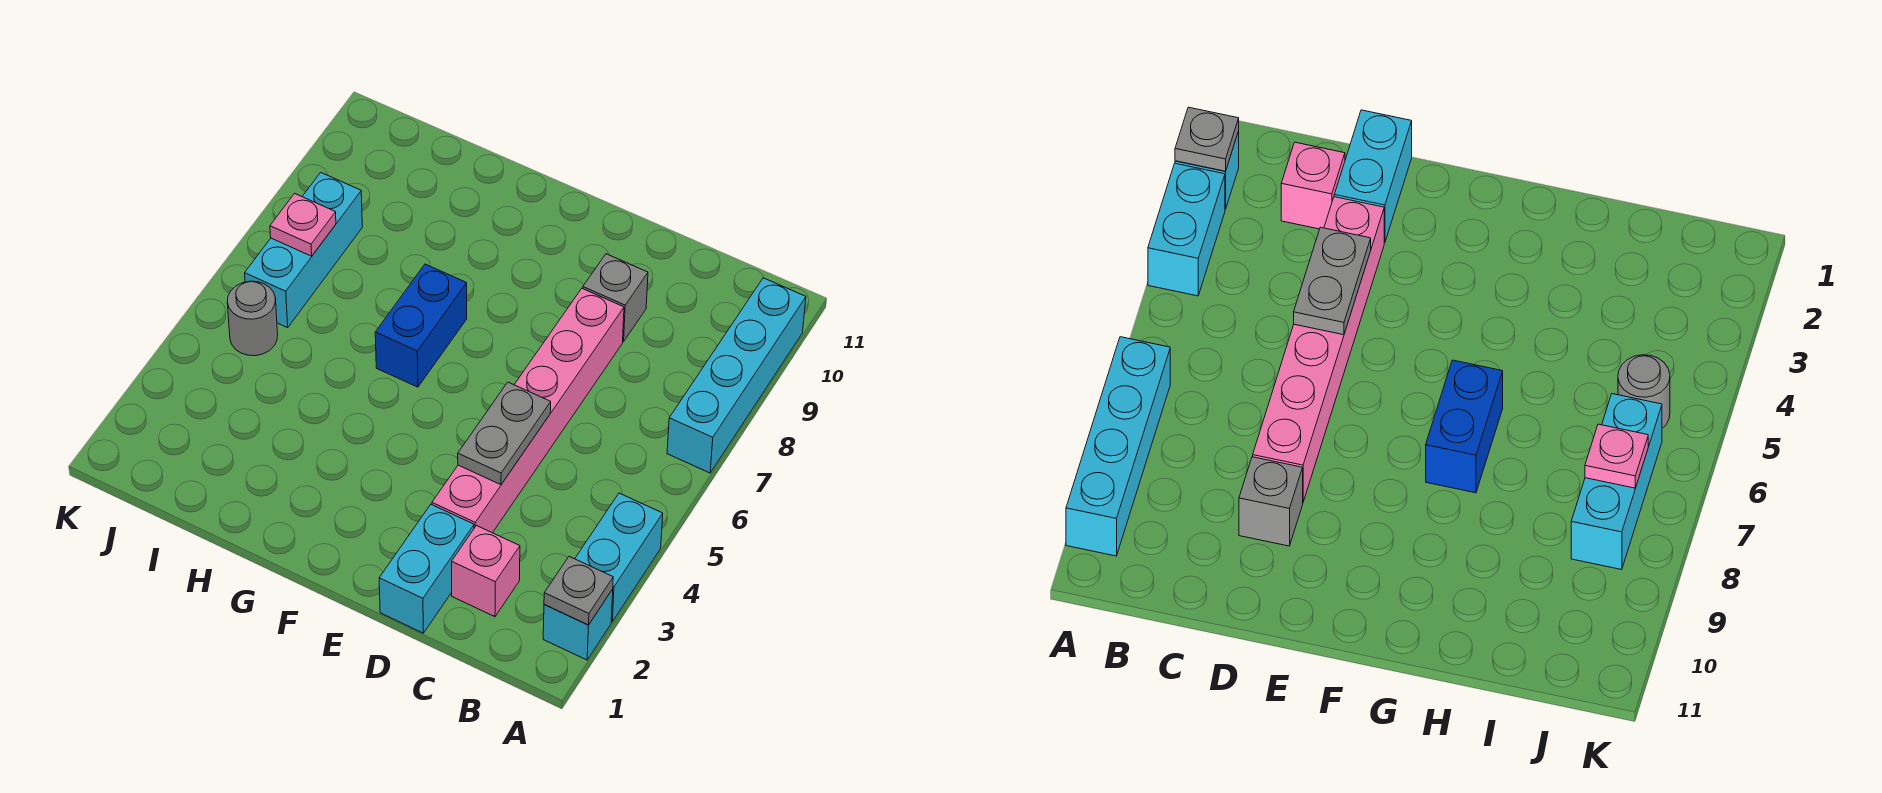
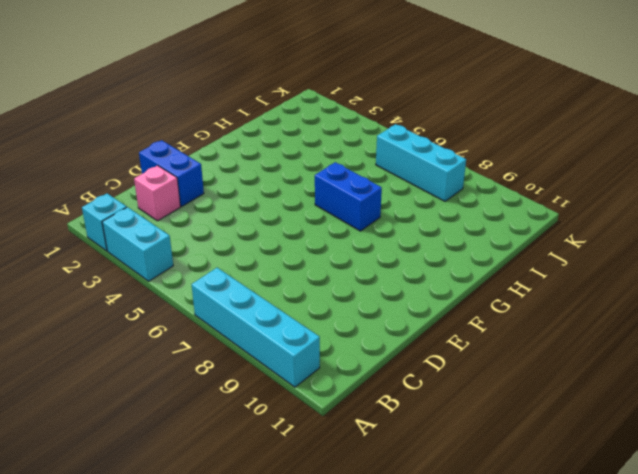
blue 1x2 brick [139,140,204,206] -> cyan 1x2 brick [379,505,474,633]
none -> pink 1x6 brick [432,289,624,533]
none -> grey 1x1 brick [583,254,648,342]
none -> grey 1x1 round brick [227,281,278,356]

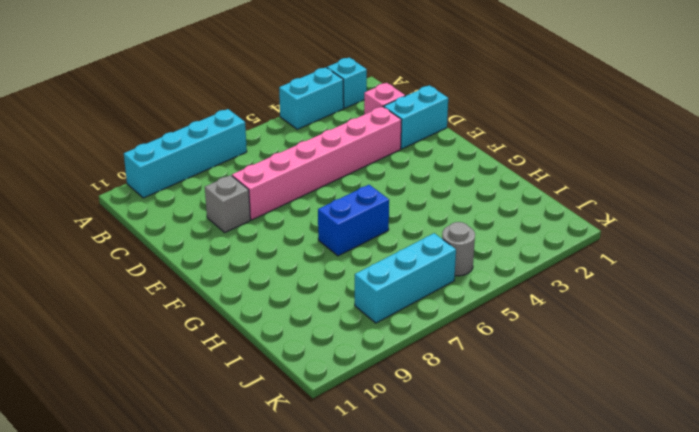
none -> grey 1x1 plate [544,557,613,625]
none -> grey 1x2 plate [458,382,551,485]
none -> pink 1x1 plate [270,193,336,256]

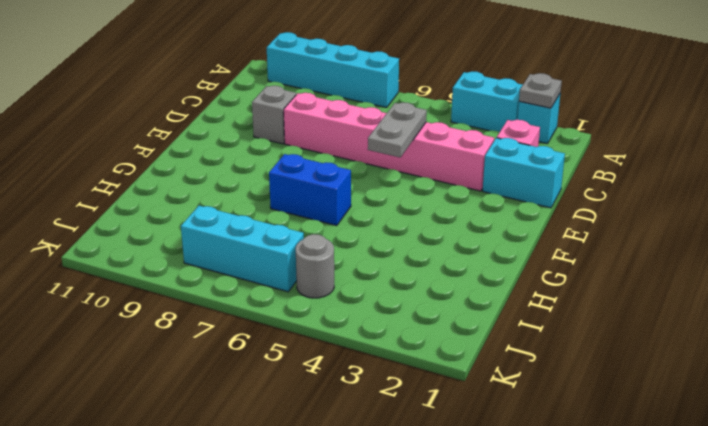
grey 1x2 plate [368,102,427,158] -> grey 1x2 plate turned to [458,382,551,485]
none -> pink 1x1 plate [270,193,336,256]

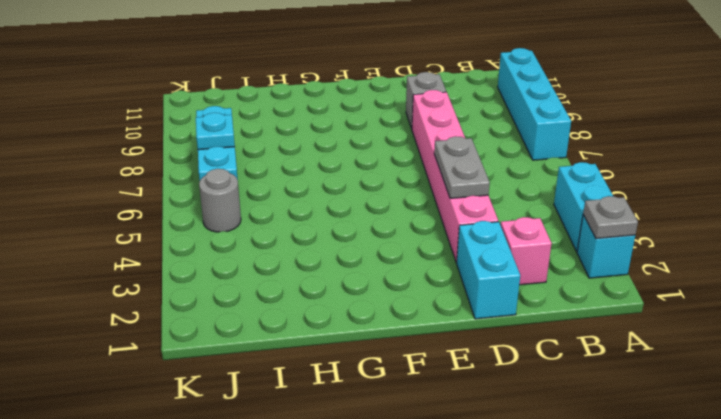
cyan 1x1 plate [196,113,235,150] -> pink 1x1 plate [270,193,336,256]
none -> blue 1x2 brick [375,264,467,387]

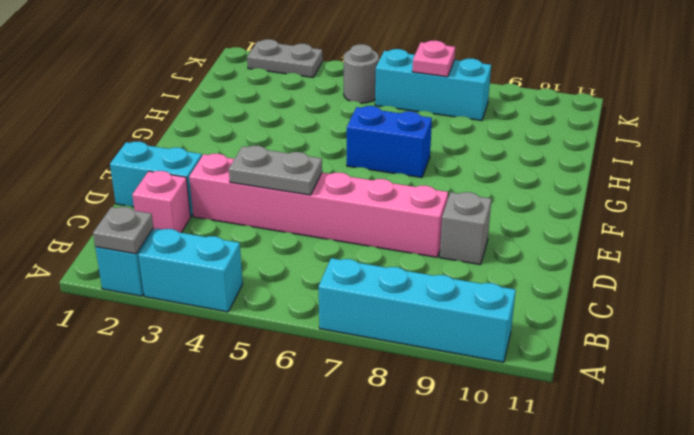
grey 1x2 plate [247,39,323,77] -> none

